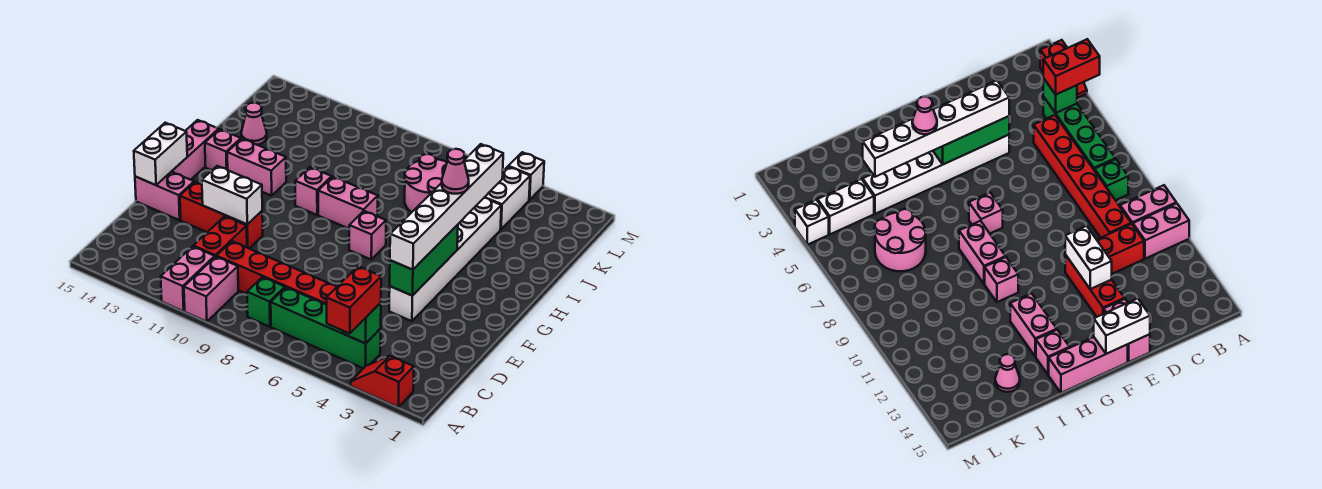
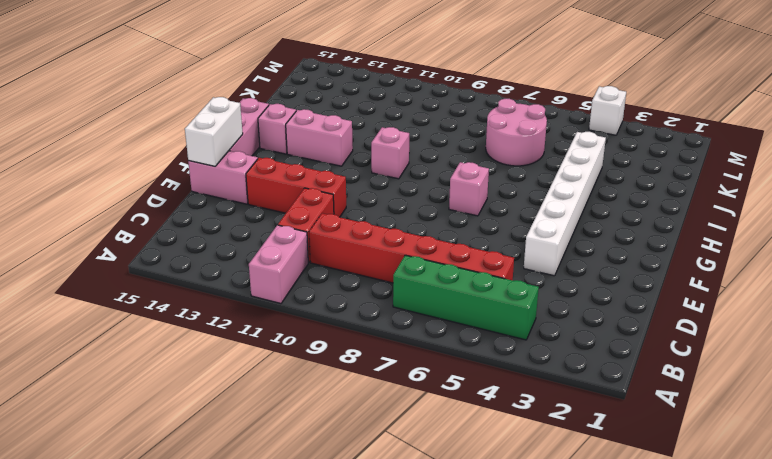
none -> red 1x2 slope [351,356,414,407]
none -> pink 1x2 brick [184,257,238,322]
none -> green 1x1 brick [247,277,285,327]

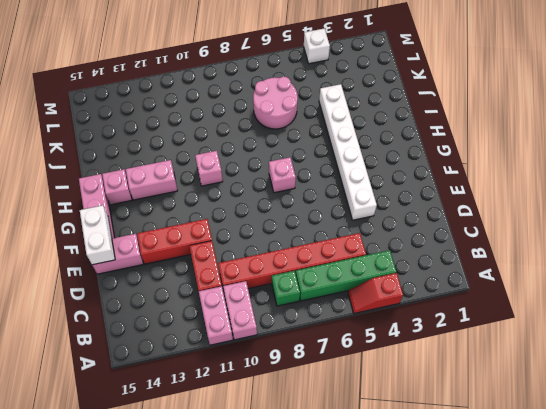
red 1x2 slope [348,273,403,313] -> red 1x2 slope moved to [351,356,414,407]
none -> pink 1x2 brick [318,177,378,229]
none -> pink 1x1 cone [241,103,267,145]
none -> white 1x2 brick [484,167,530,229]

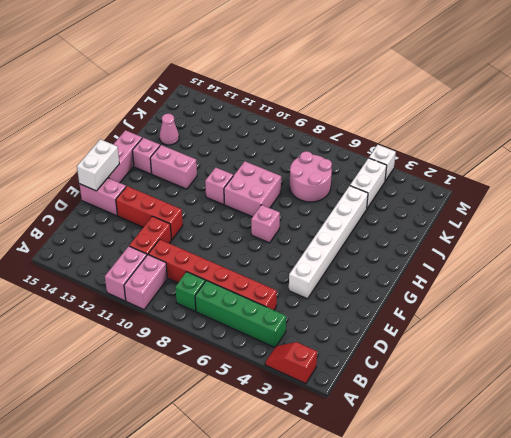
pink 2x2 brick [224,161,281,217] -> pink 1x2 brick [318,177,378,229]
none -> green 1x1 brick [343,303,381,344]
none -> green 1x3 brick [390,225,458,296]
none -> white 1x2 brick [202,166,262,224]

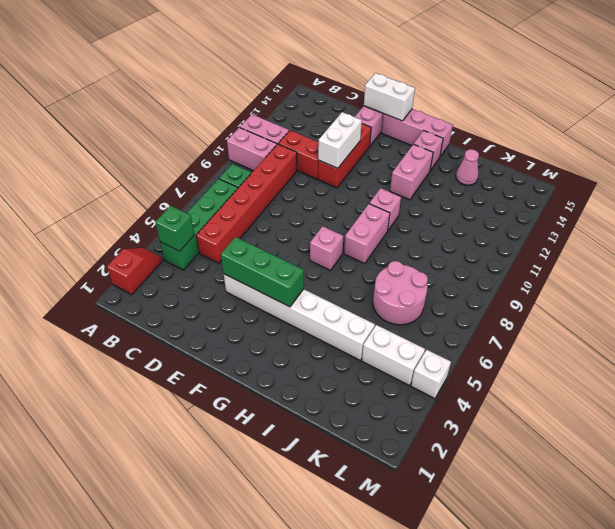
none -> red 1x2 brick [327,266,381,334]
none -> white 1x6 brick [390,144,503,270]
none -> pink 1x1 cone [442,149,469,194]

